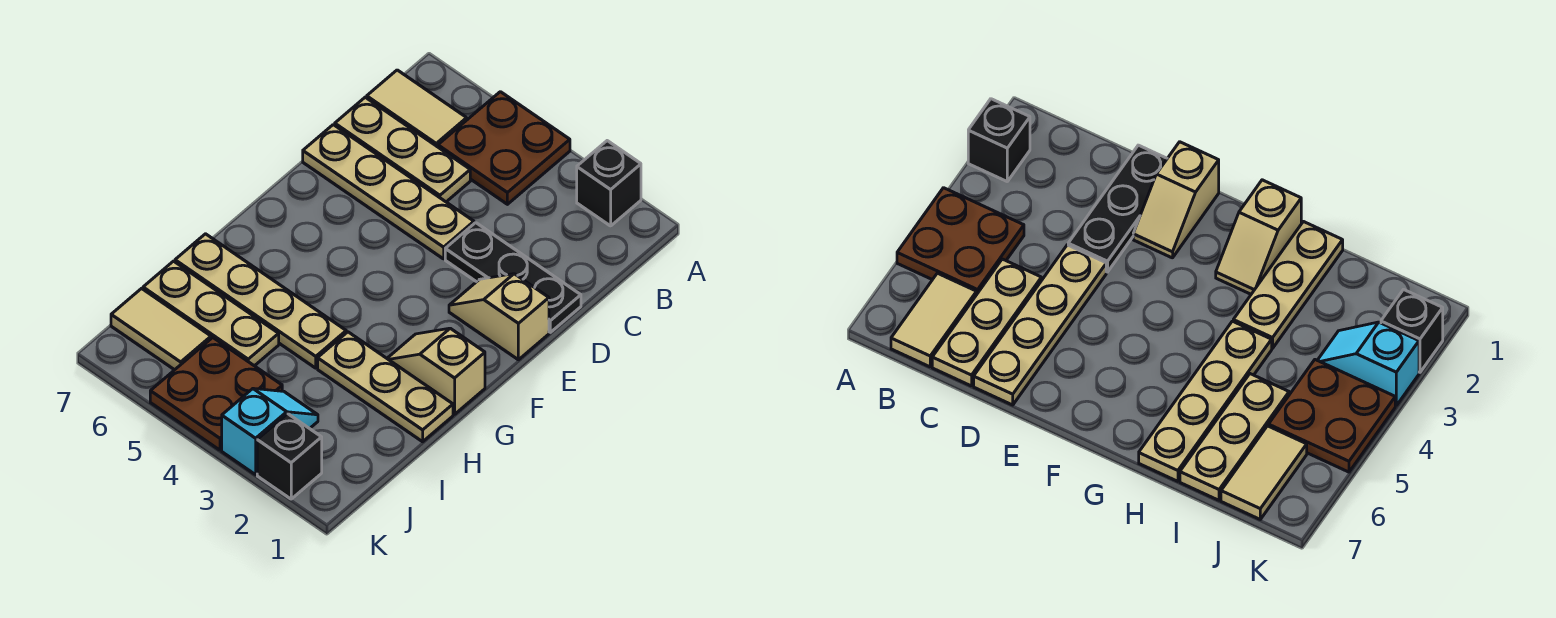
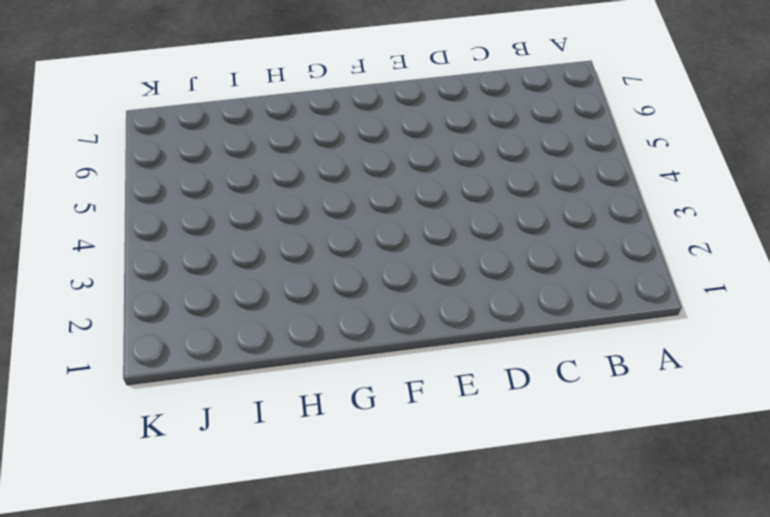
none -> black 1x1 brick [577,141,641,226]
none -> brown 2x2 plate [438,92,570,204]
none -> tan 1x2 tile [367,70,467,147]

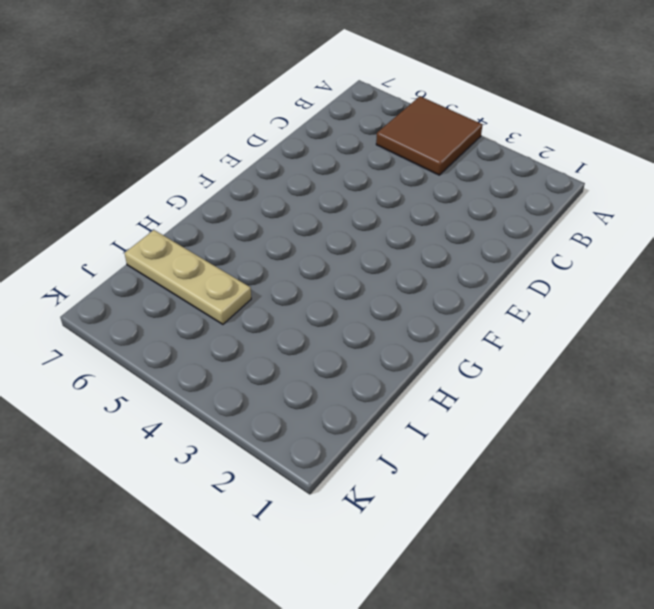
brown 2x2 tile [376,96,482,175] -> brown 2x2 plate [438,92,570,204]
none -> black 1x1 brick [577,141,641,226]
none -> tan 1x2 tile [367,70,467,147]
none -> tan 1x3 plate [335,97,470,202]

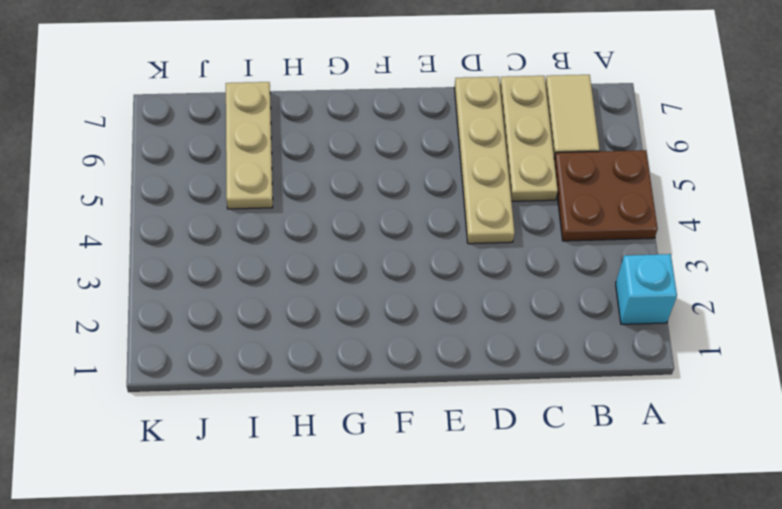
cyan 1x1 brick [616,254,677,324] -> black 1x1 brick [577,141,641,226]
none -> black 1x3 plate [445,223,581,332]
none -> tan 1x2 slope [449,274,549,360]
none -> tan 1x2 slope [387,328,485,414]

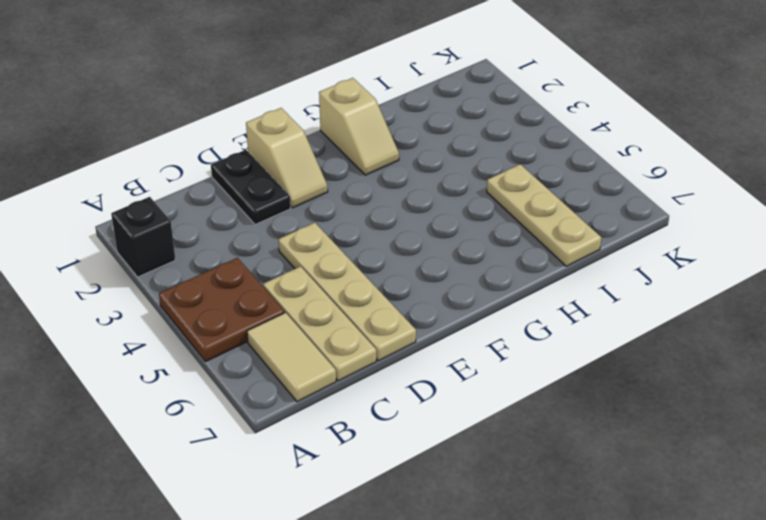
black 1x2 plate [211,150,291,225] -> black 1x3 plate [445,223,581,332]
none -> tan 1x3 plate [318,332,453,442]
none -> tan 1x4 plate [175,234,346,368]
none -> cyan 1x2 slope [222,388,318,475]

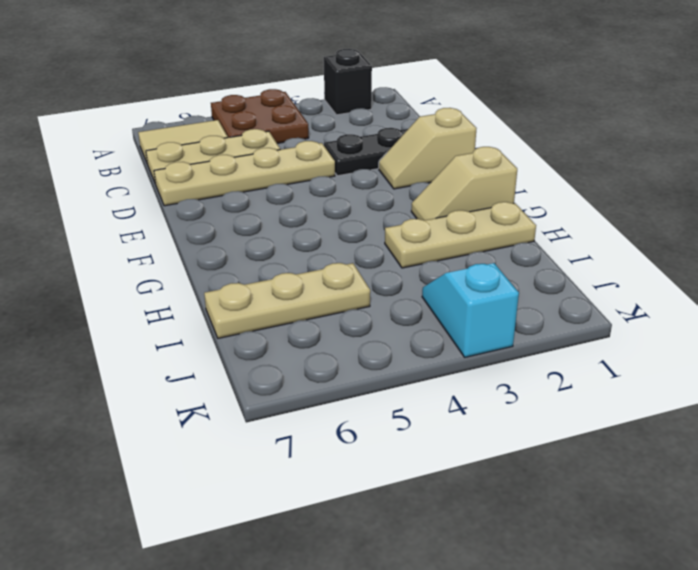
none -> tan 1x4 plate [175,234,346,368]
none -> brown 2x2 plate [150,338,282,450]
none -> tan 1x2 tile [111,289,211,370]

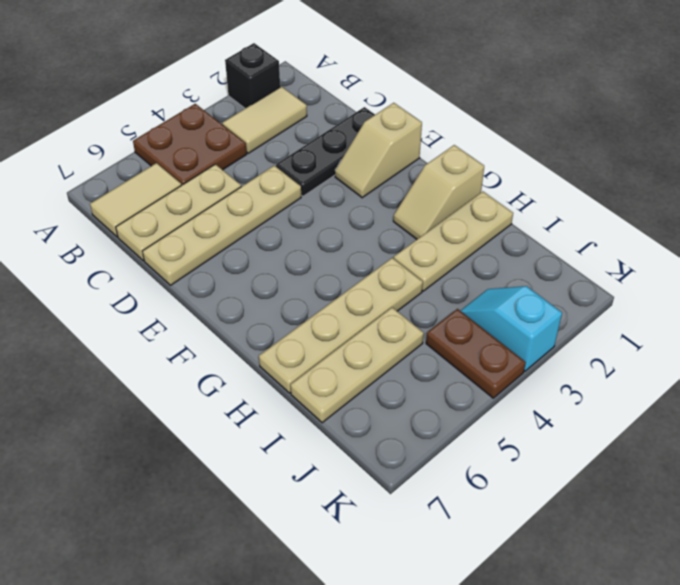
tan 1x2 tile [222,87,307,153] -> tan 1x2 tile moved to [111,289,211,370]
brown 1x2 plate [426,309,526,398] -> brown 2x2 plate [150,338,282,450]
none -> black 1x1 brick [257,414,322,499]

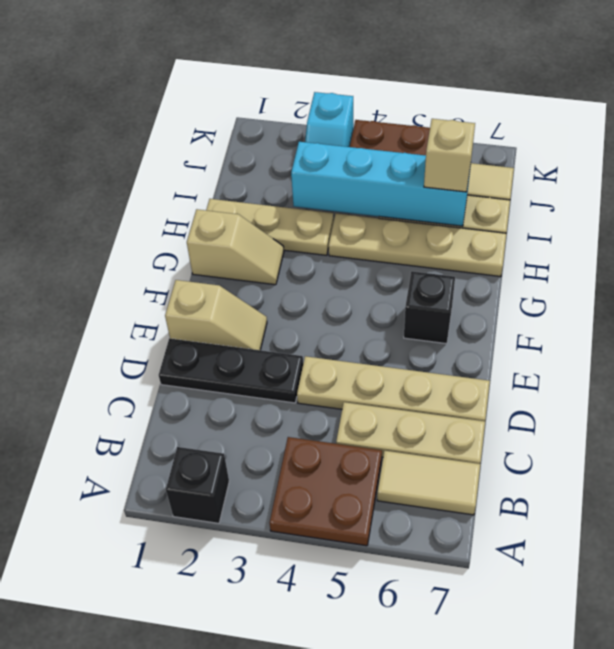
black 1x1 brick [404,271,455,344] -> black 1x1 brick moved to [257,414,322,499]
cyan 1x4 brick [291,142,471,226] -> none
tan 1x1 brick [424,119,475,192] -> none

